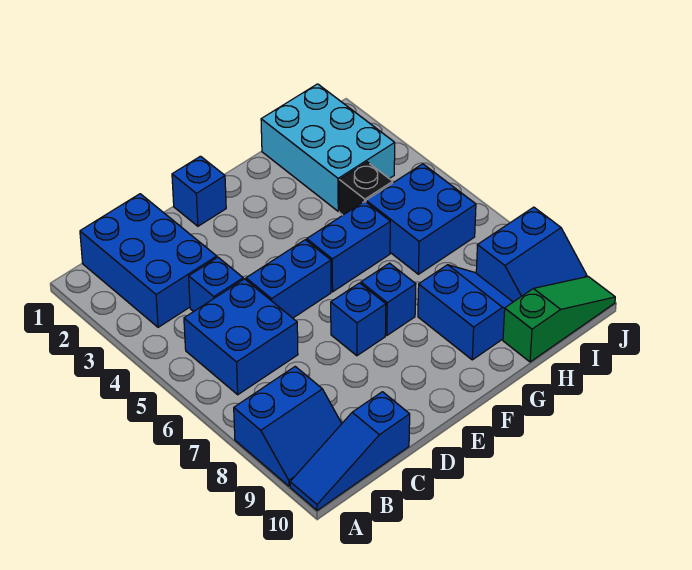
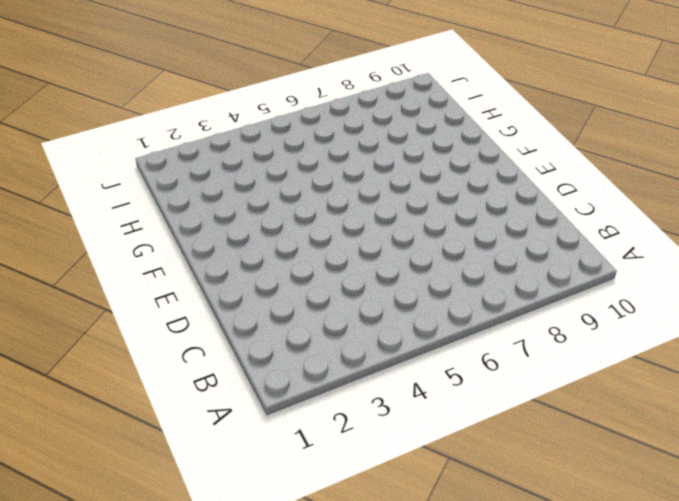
none -> blue 2x2 slope [234,367,342,486]
none -> blue 1x3 slope [290,392,410,510]
none -> blue 2x3 brick [80,194,217,327]

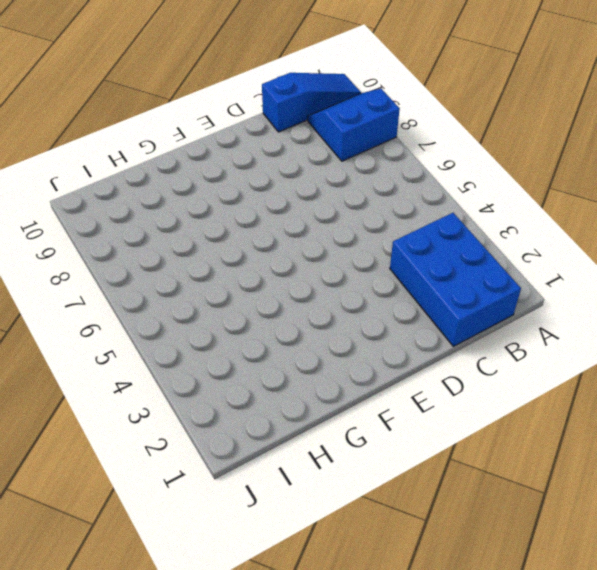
none -> blue 2x2 brick [184,279,298,395]
none -> blue 1x1 brick [189,257,243,312]
none -> blue 1x2 brick [246,240,331,318]

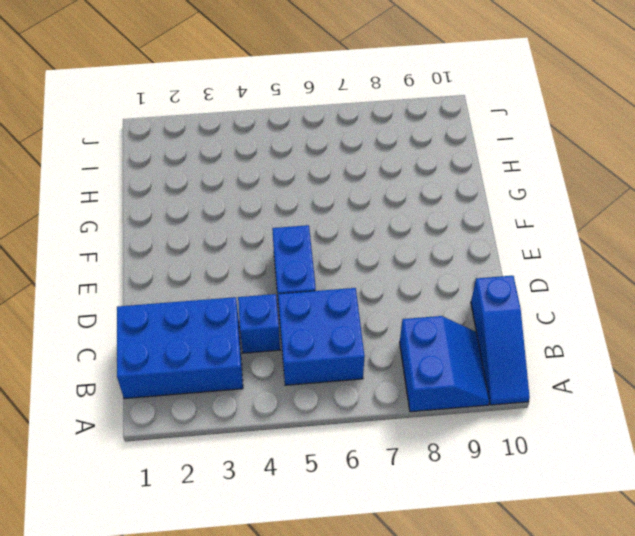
none -> blue 1x1 brick [172,156,226,226]
none -> blue 1x1 brick [331,283,386,356]
none -> blue 1x2 brick [307,201,390,292]

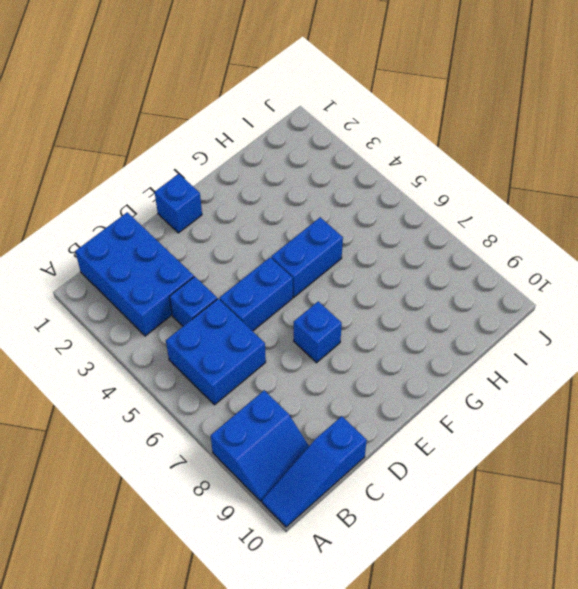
none -> blue 1x1 brick [361,263,416,335]
none -> blue 2x2 slope [418,265,513,360]
none -> cyan 2x3 brick [261,84,395,211]

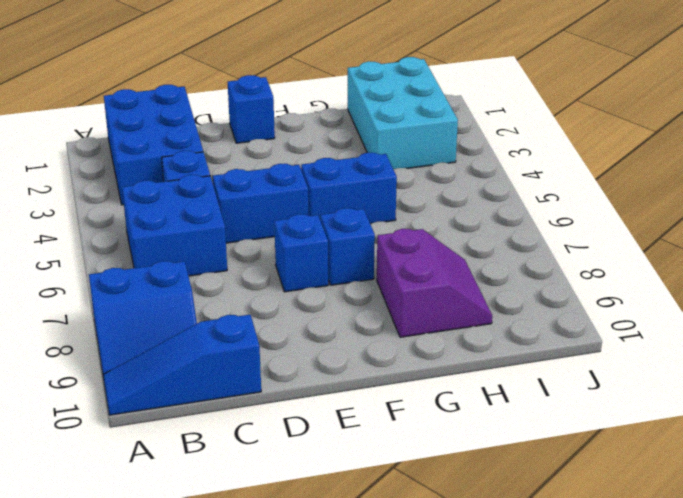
purple 2x2 slope [377,229,492,337] -> blue 2x2 slope [418,265,513,360]
none -> black 1x1 brick [339,162,393,215]
none -> blue 2x2 brick [366,164,476,274]
none -> green 1x3 slope [503,277,615,362]

